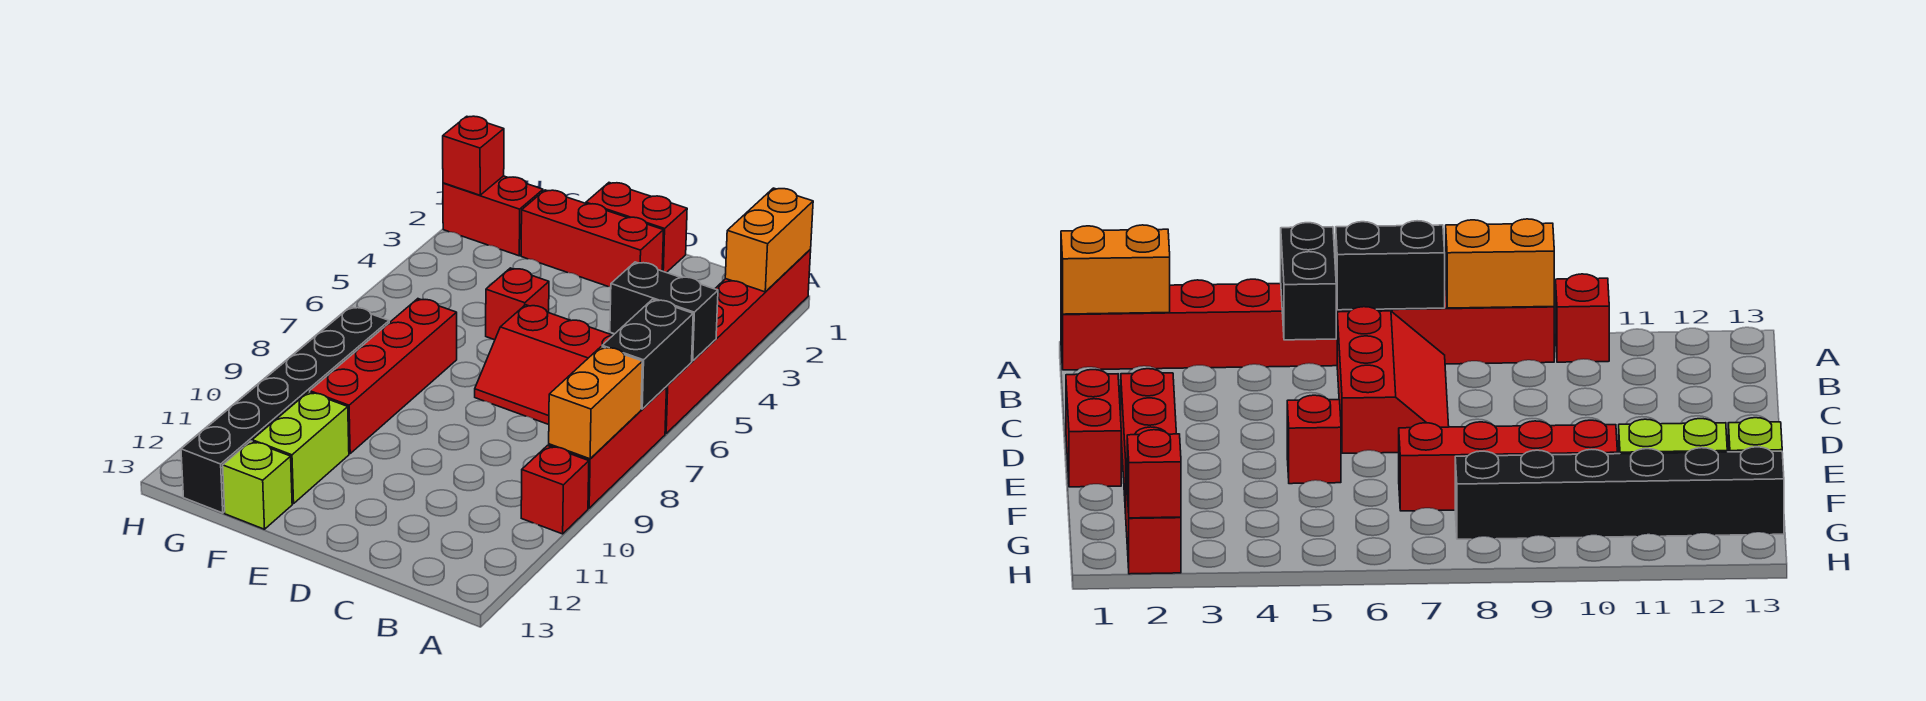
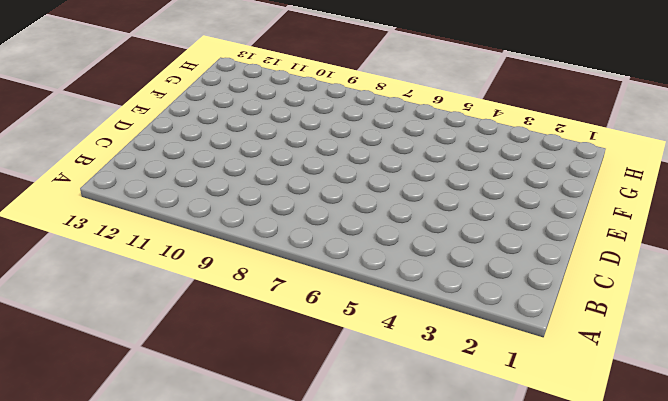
none -> red 1x6 brick [665,250,811,434]
none -> red 1x3 brick [549,387,667,508]
none -> red 1x1 brick [521,446,589,534]

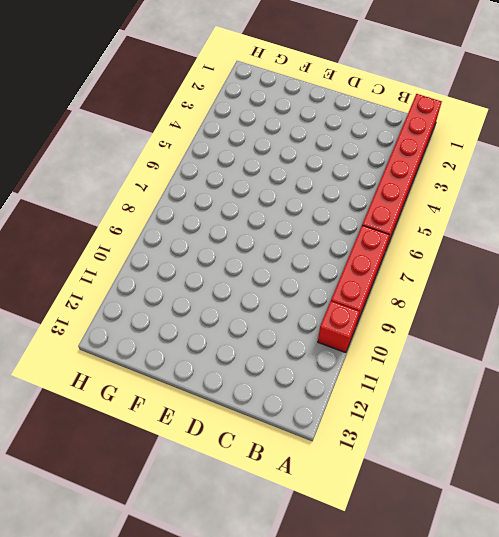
none -> red 2x3 slope [475,305,613,425]
none -> red 1x2 brick [586,183,687,273]
none -> red 1x3 brick [521,190,664,287]

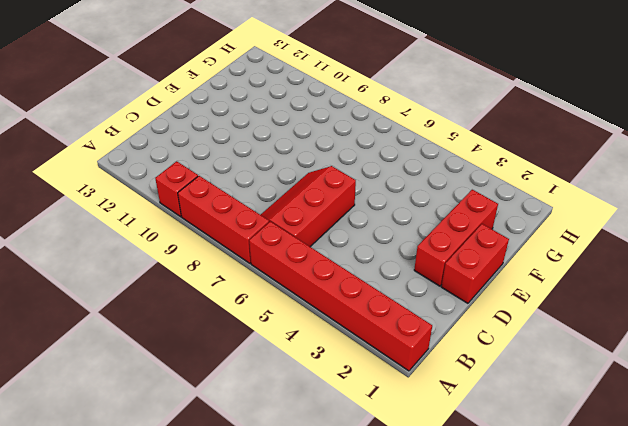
none -> red 1x1 brick [486,268,549,340]
none -> red 1x4 brick [310,299,457,454]
none -> lime 1x2 brick [252,392,349,504]

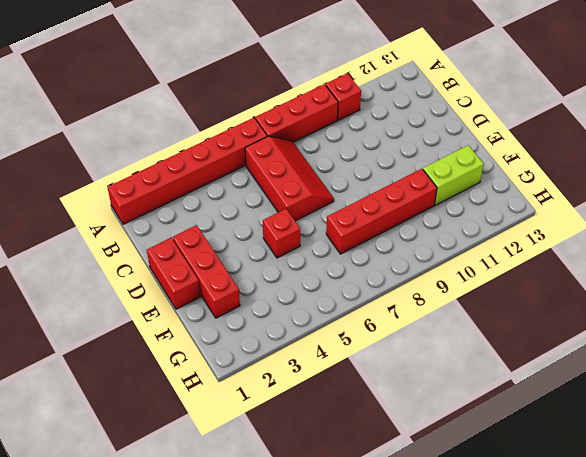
none -> lime 1x1 brick [223,441,292,529]
none -> red 1x2 brick [443,176,543,256]
none -> black 1x6 brick [181,307,389,513]

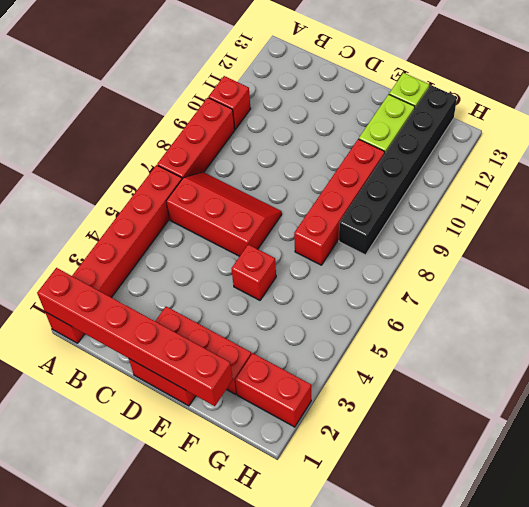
red 1x6 brick [37,268,233,406] -> orange 1x2 brick [725,188,813,292]
none -> black 1x2 brick [610,262,718,361]
none -> black 1x2 brick [602,299,693,409]
none -> orange 1x2 brick [549,347,642,459]

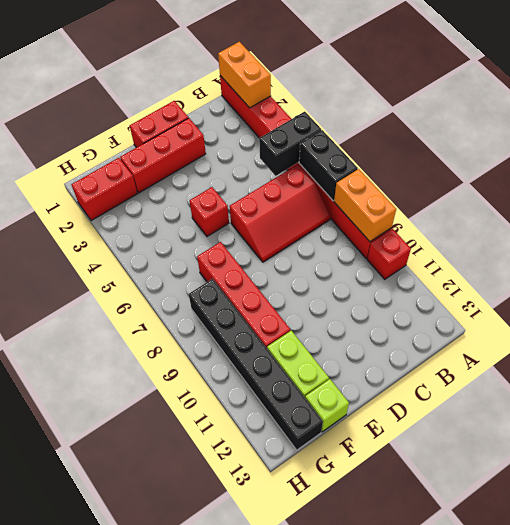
none -> red 1x1 brick [443,116,504,195]

